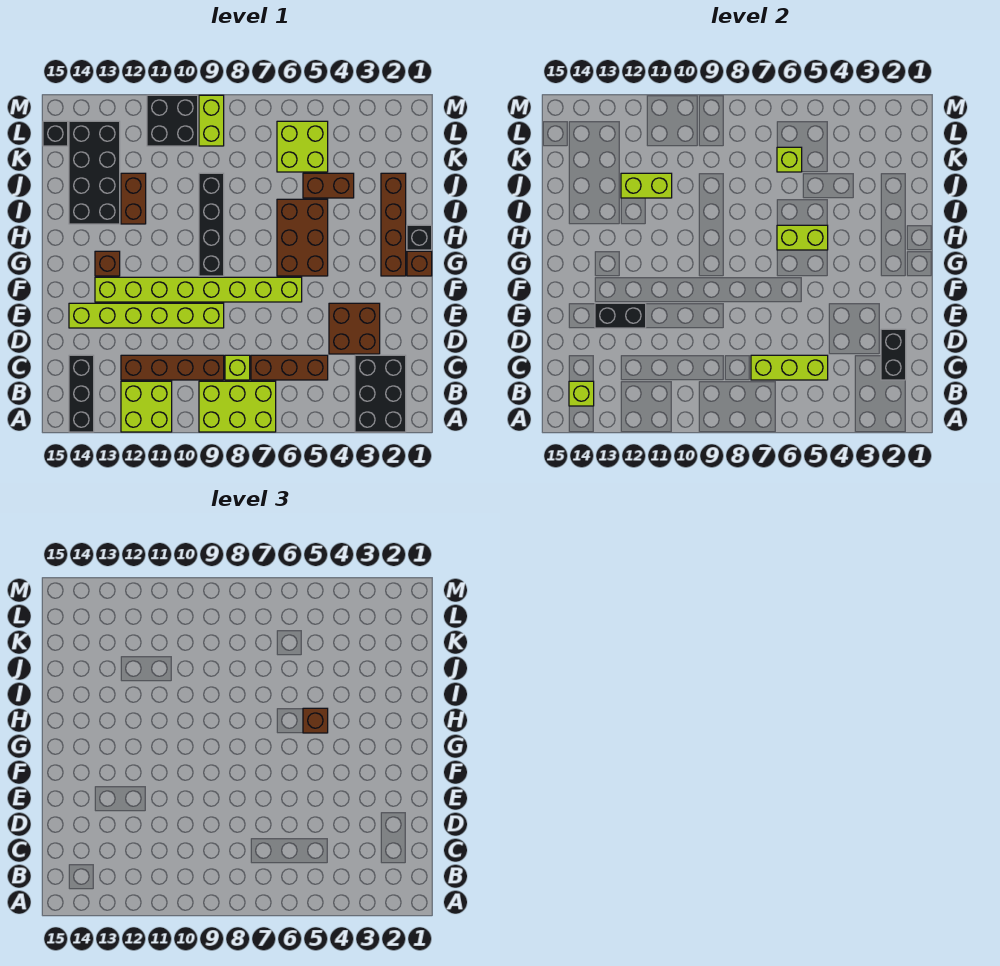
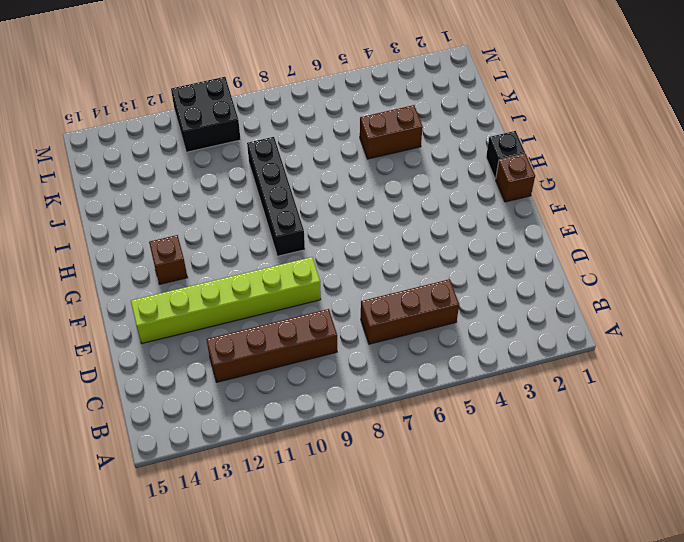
none -> black 2x3 brick [355,355,406,432]
none -> lime 2x3 brick [199,381,276,432]
none -> lime 2x2 brick [121,381,172,432]
none -> black 1x3 brick [69,355,94,432]

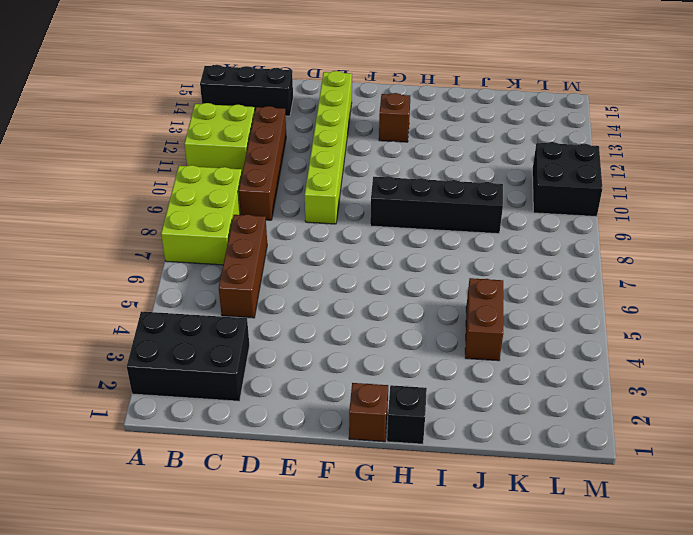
none -> lime 1x1 brick [225,355,250,380]
none -> brown 2x2 brick [329,303,380,354]
none -> lime 1x8 brick [95,277,302,302]
none -> brown 1x4 brick [381,173,406,276]

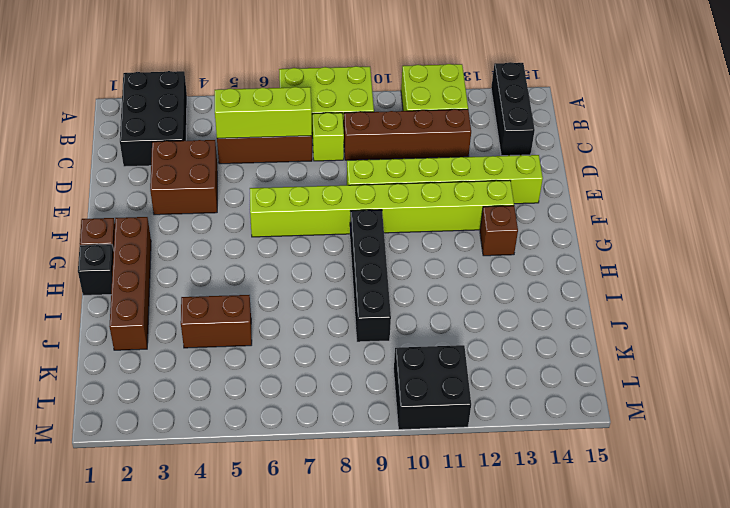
none -> brown 2x3 brick [277,199,328,276]
none -> brown 1x2 brick [121,173,146,224]
none -> black 2x4 brick [69,121,120,224]
none -> lime 2x2 brick [277,121,328,172]

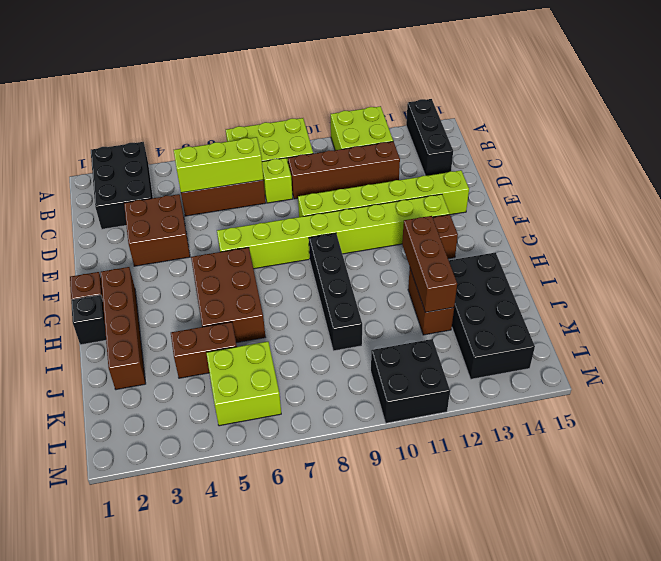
brown 1x3 brick [402,216,457,312] -> lime 1x2 brick [621,173,672,198]
none -> lime 1x2 brick [199,95,224,146]
none -> black 1x1 brick [43,121,68,146]
none -> lime 1x1 brick [569,381,594,406]
none -> black 1x2 brick [881,329,906,380]

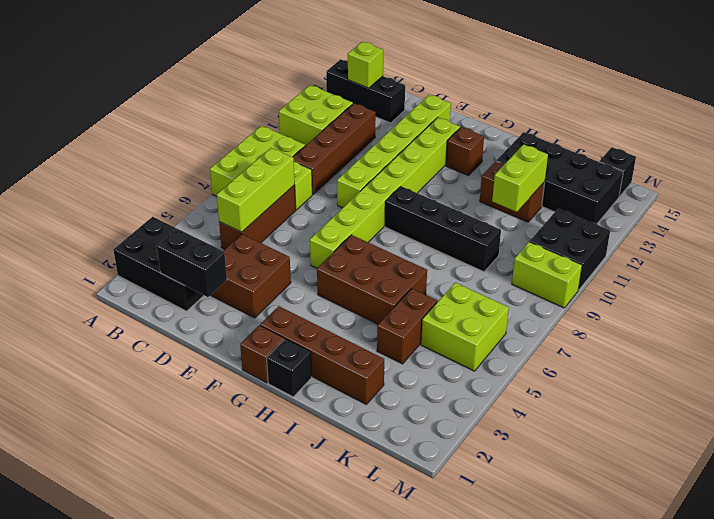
none -> black 1x2 brick [595,303,646,328]
none -> lime 1x2 brick [777,225,828,250]
none -> lime 1x1 brick [777,147,802,172]
none -> brown 1x1 brick [303,708,328,733]

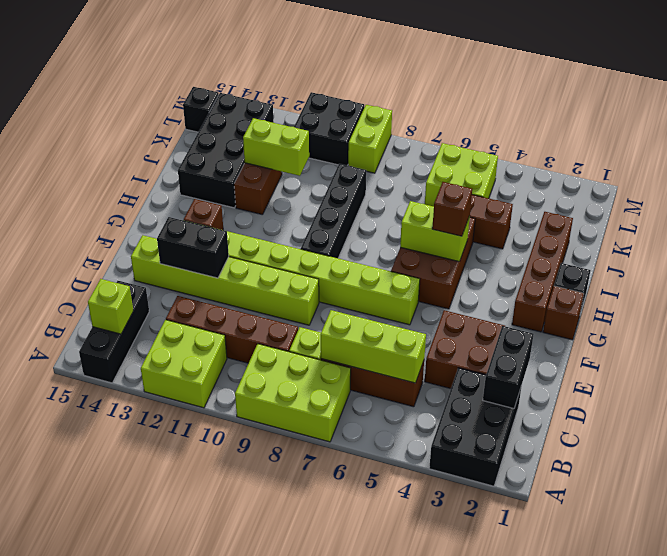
none -> lime 1x1 brick [777,147,802,172]

